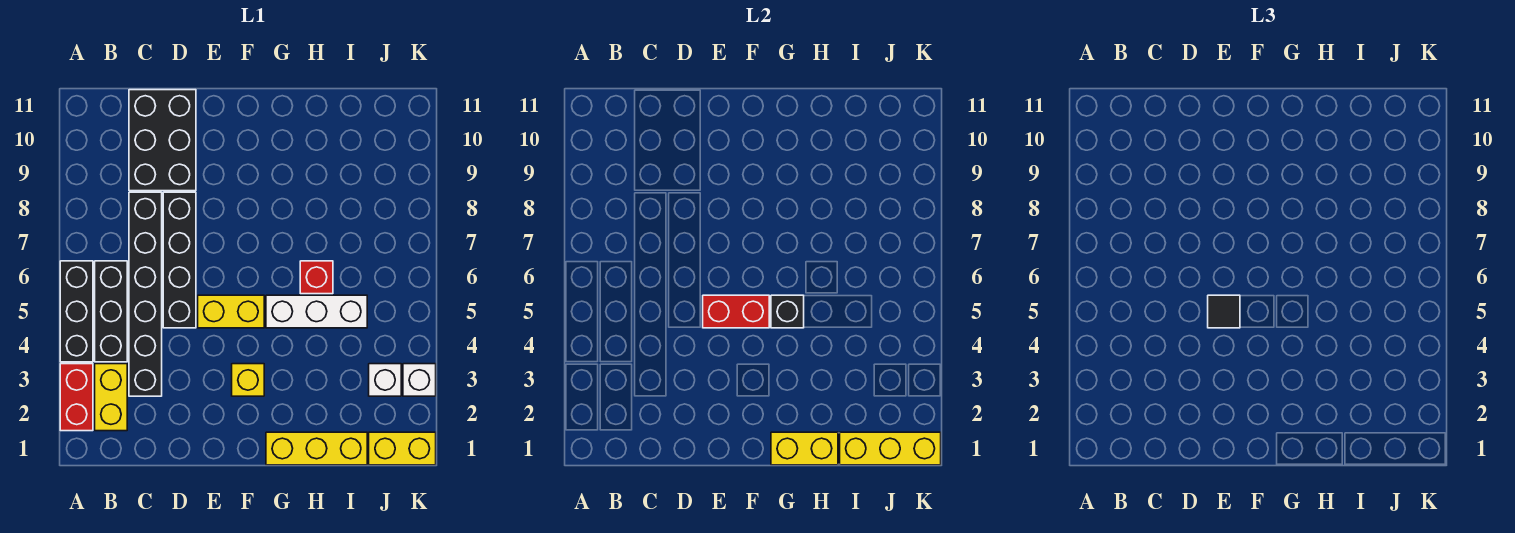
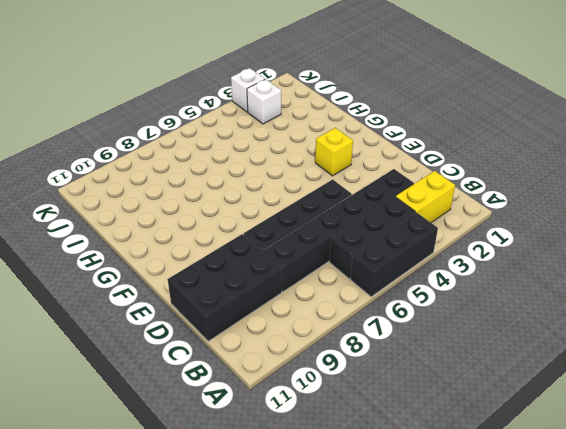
none -> red 1x2 brick [60,364,93,431]
none -> yellow 1x2 brick [198,295,264,328]
none -> yellow 1x3 brick [266,432,367,465]

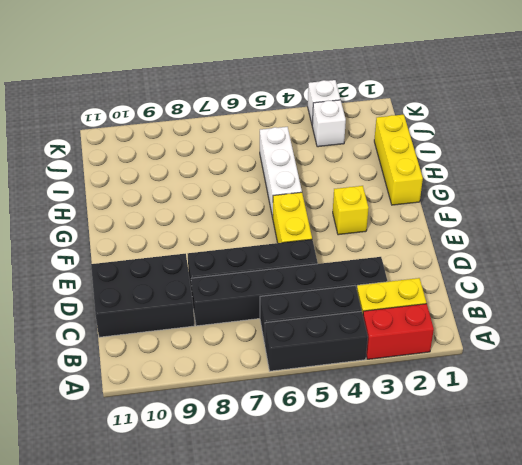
none -> red 1x1 brick [300,261,333,294]
none -> yellow 1x2 brick [369,432,436,465]
none -> red 1x2 brick [703,295,769,328]

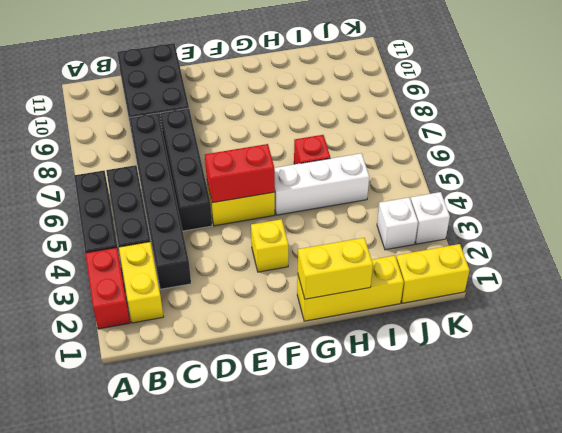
none -> black 1x1 brick [771,295,804,328]
none -> yellow 1x3 brick [840,432,941,465]
none -> black 1x1 tile [1208,295,1240,328]

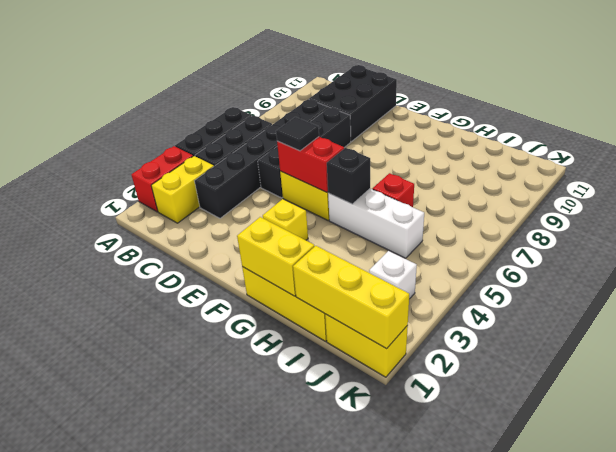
none -> white 1x1 brick [403,364,436,396]

